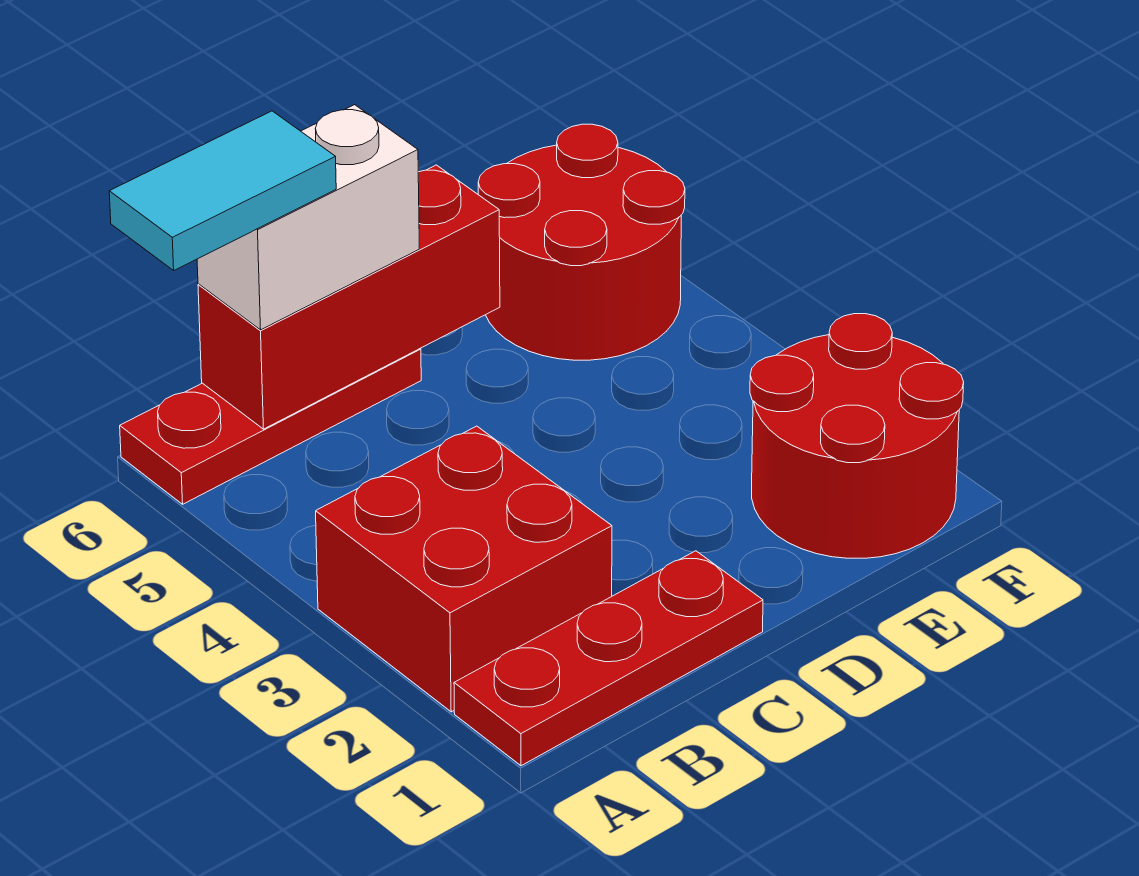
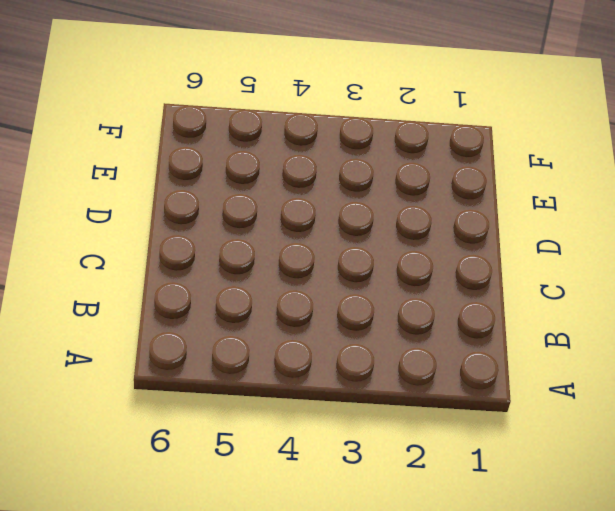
none -> red 1x3 plate [454,551,763,766]
none -> red 2x2 brick [316,426,612,712]

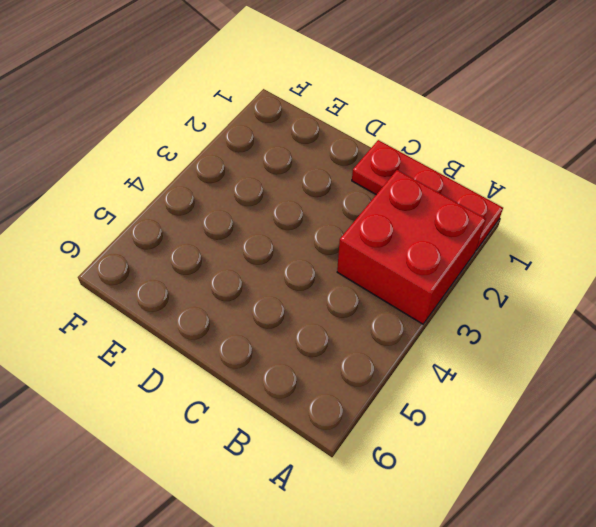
none -> red 1x3 plate [120,349,421,504]
none -> red 2x2 round brick [750,314,964,558]

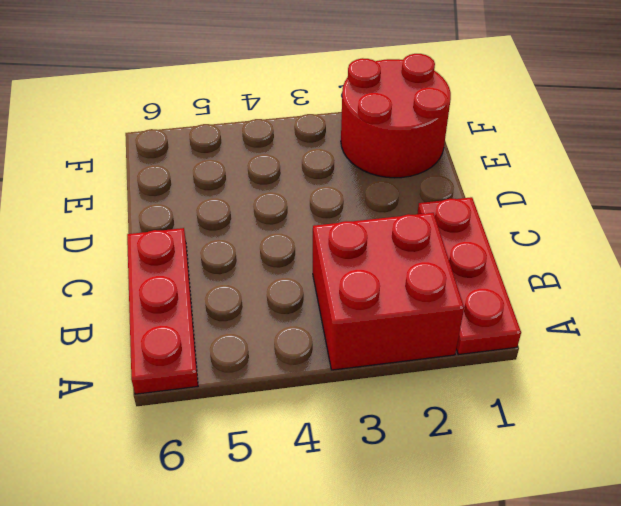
none -> red 2x2 round brick [478,124,685,360]
none -> red 1x3 brick [198,165,500,429]

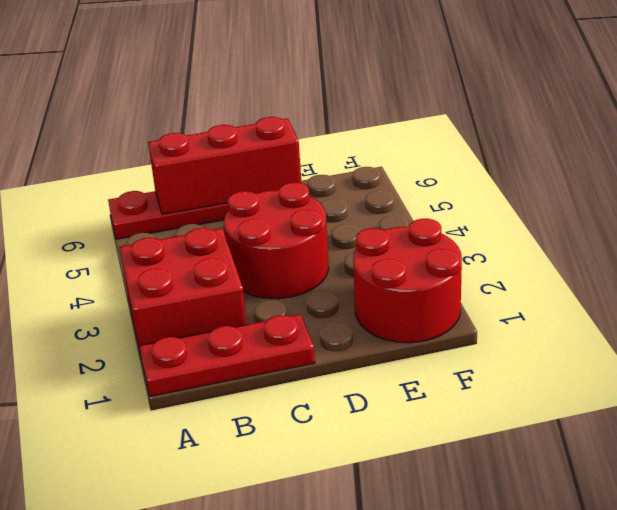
red 2x2 round brick [224,182,329,299] -> red 2x2 round brick moved to [478,124,685,360]
none -> white 1x2 brick [197,105,419,330]
none -> cyan 1x2 tile [109,111,336,270]

